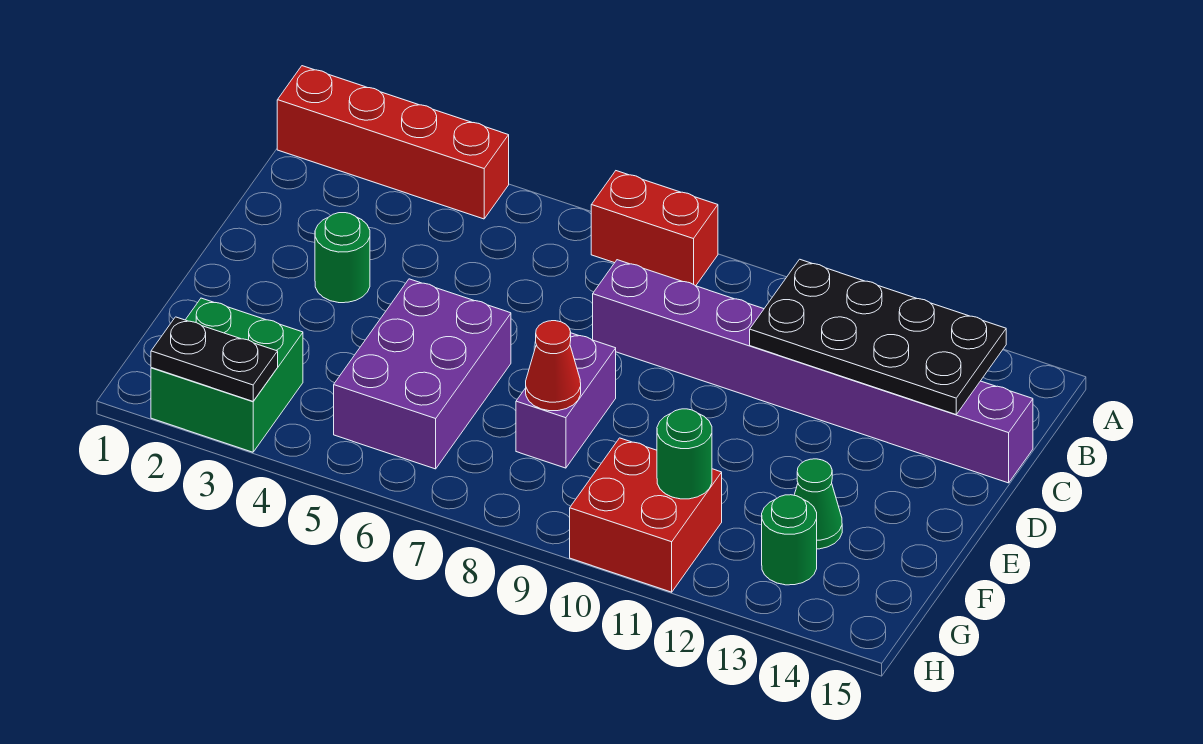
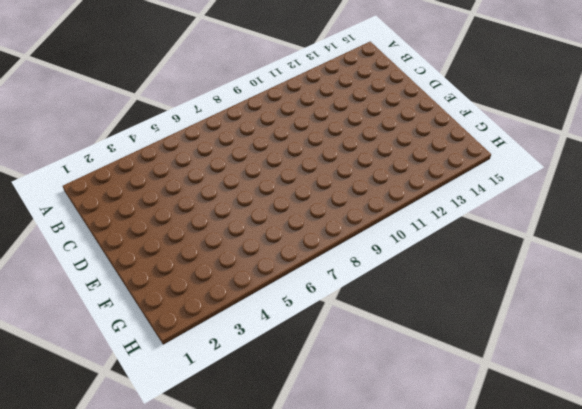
none -> red 1x4 brick [277,66,509,219]
none -> red 1x2 brick [591,171,718,286]
none -> purple 1x8 brick [593,260,1033,483]

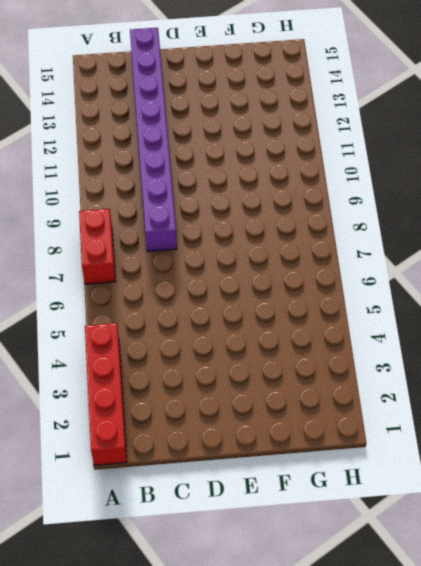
none -> green 1x1 round brick [315,213,370,303]
none -> purple 2x3 brick [334,279,511,469]
none -> purple 1x2 brick [516,333,616,468]

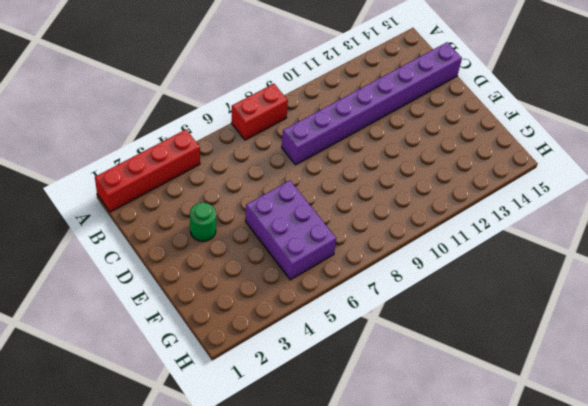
none -> purple 1x2 brick [516,333,616,468]
none -> green 1x1 cone [794,459,842,549]
none -> green 2x2 brick [151,298,303,452]

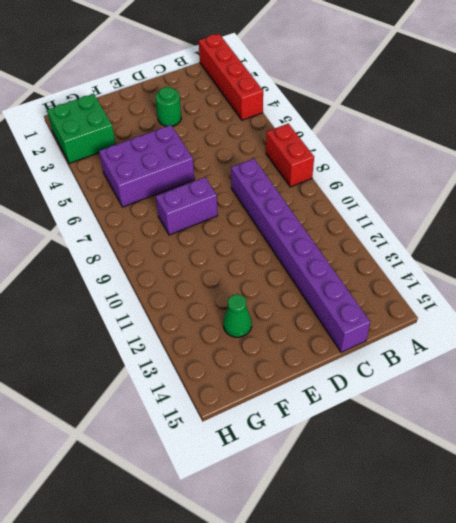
none -> red 2x2 brick [570,438,722,592]
none -> green 1x1 round brick [762,495,817,585]
none -> black 2x4 plate [750,259,1006,414]

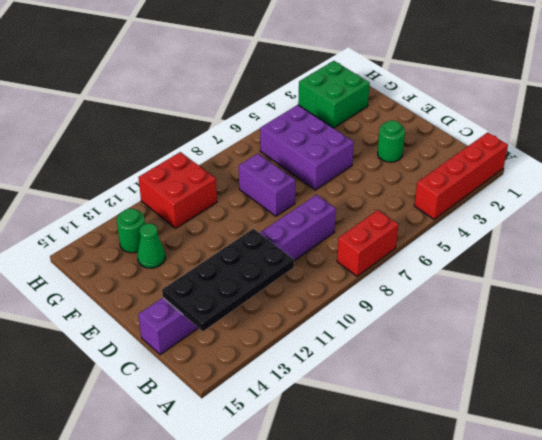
none -> red 1x1 cone [526,321,581,411]
none -> green 1x1 round brick [657,409,712,499]
none -> black 1x2 plate [151,317,278,401]

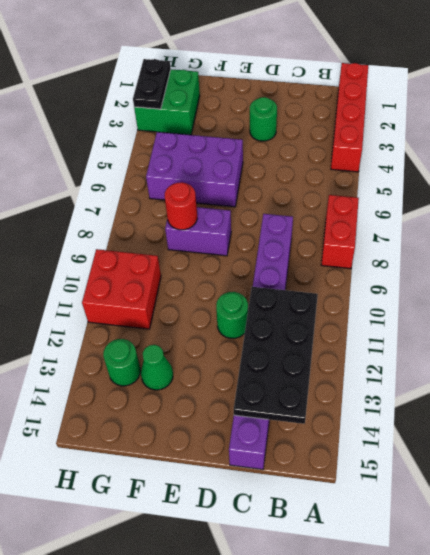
green 1x1 round brick [216,292,248,338] -> green 1x1 round brick moved to [657,409,712,499]
red 1x1 round brick [165,182,197,230] -> red 1x1 cone [526,321,581,411]

